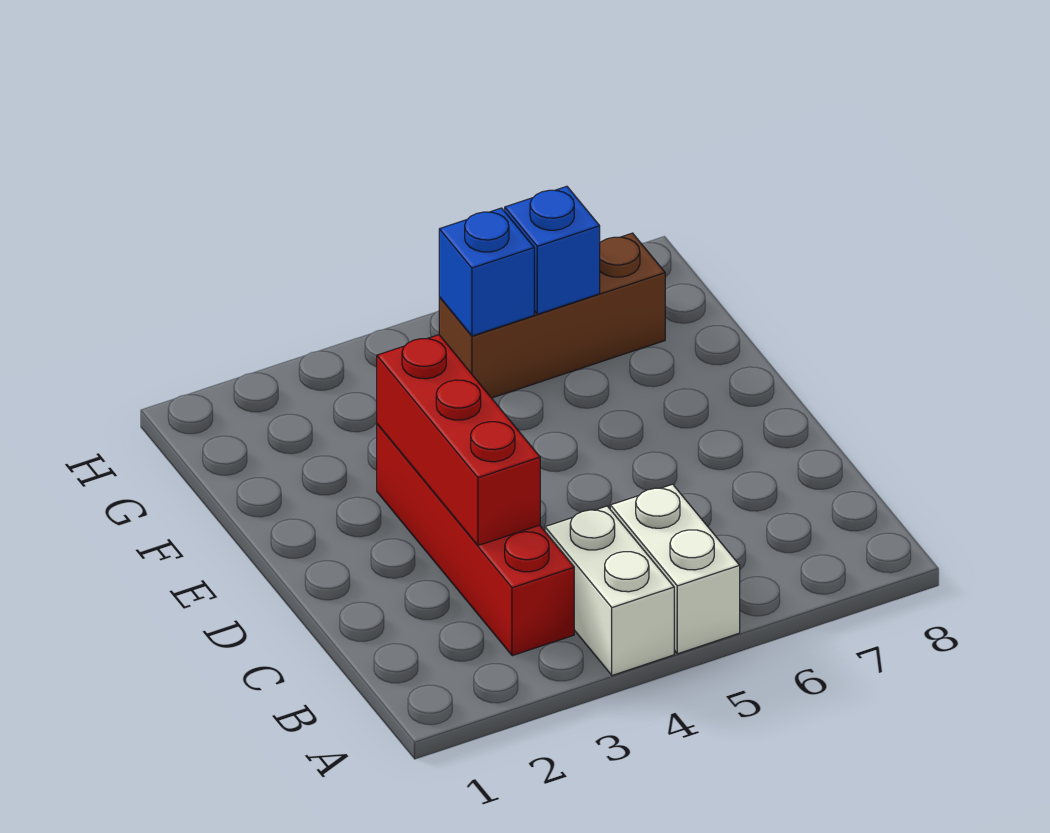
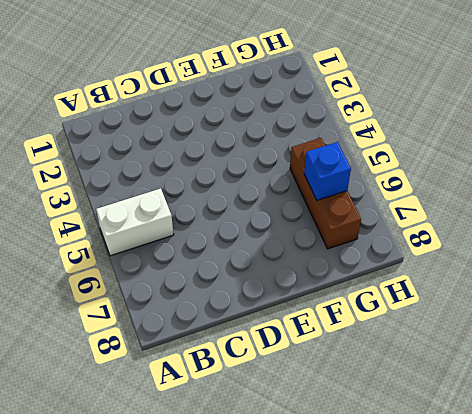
none -> white 1x2 brick [545,506,674,675]
none -> red 1x4 brick [377,424,574,656]

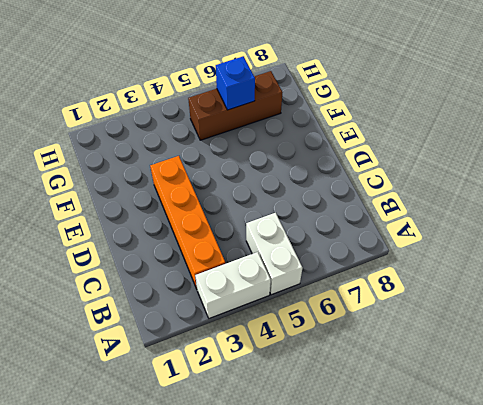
white 1x2 brick [195,252,271,318] -> white 1x2 brick turned to [545,506,674,675]
orange 1x4 brick [150,156,225,289] -> red 1x4 brick [377,424,574,656]
none -> red 1x3 brick [377,335,540,545]
none -> blue 1x1 brick [439,208,534,336]

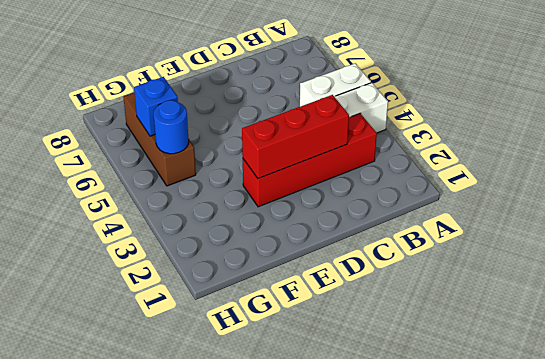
blue 1x1 round brick [154,100,189,154] -> blue 1x1 brick [439,208,534,336]

